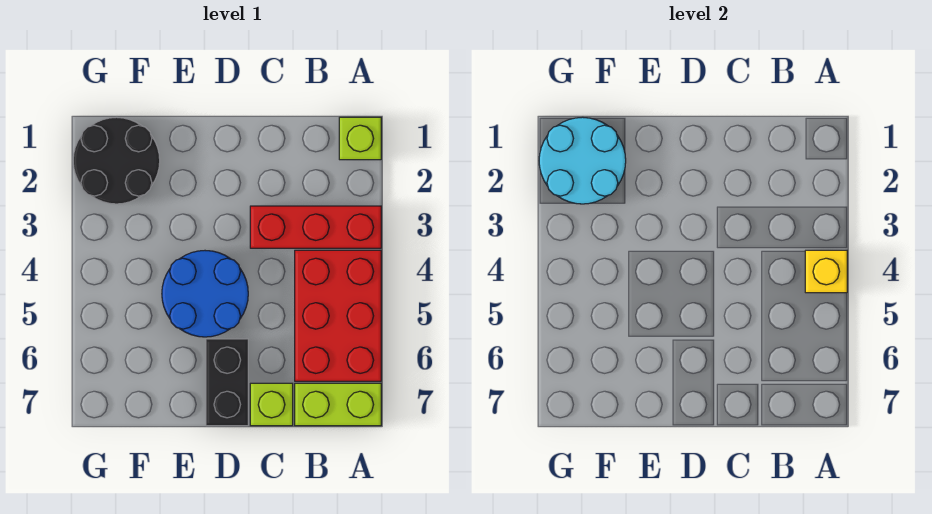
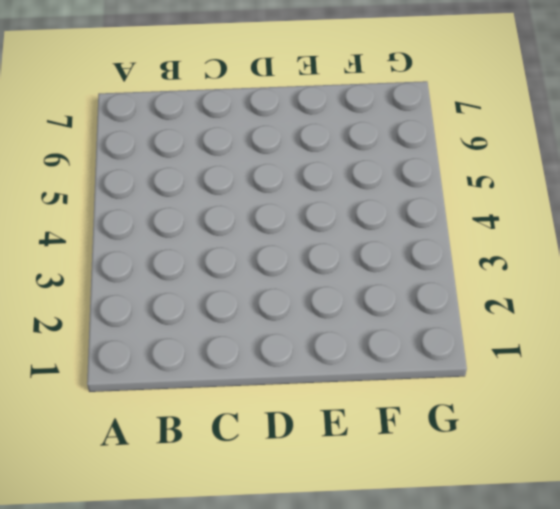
none -> lime 1x1 brick [339,117,381,160]
none -> red 1x3 brick [250,206,381,248]

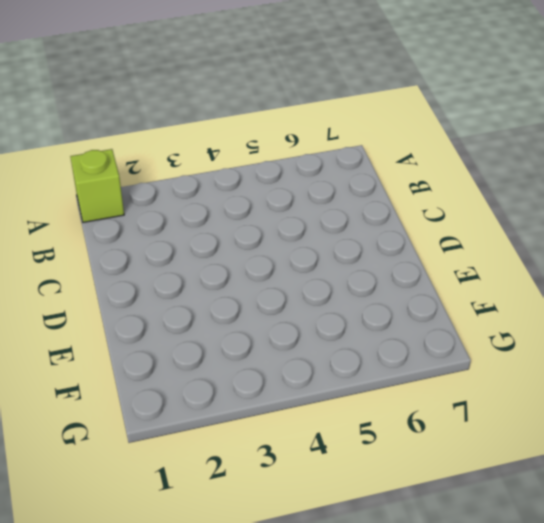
none -> red 1x3 brick [250,206,381,248]
none -> red 2x3 brick [295,250,381,381]

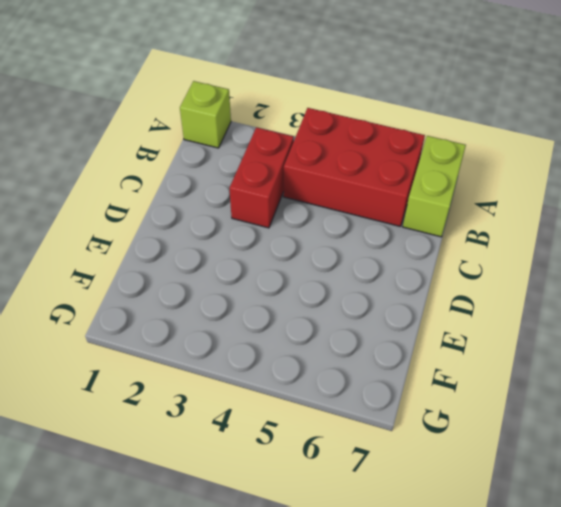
red 1x2 brick [230,127,294,228] -> red 1x3 brick [250,206,381,248]
none -> lime 1x1 brick [250,383,293,426]
none -> blue 2x2 round brick [162,251,248,337]

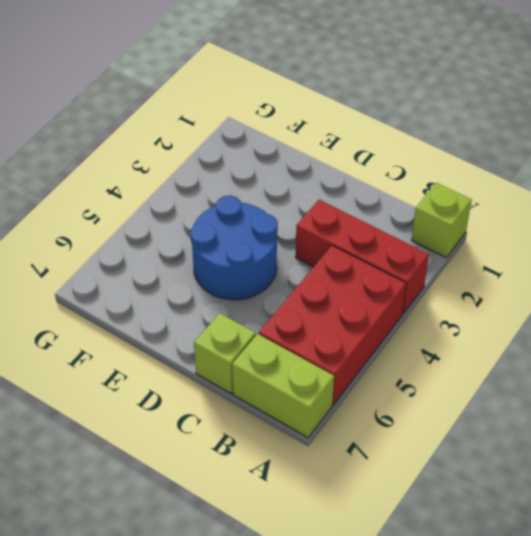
none -> black 1x2 brick [206,339,248,426]
none -> black 2x2 round brick [73,117,160,204]

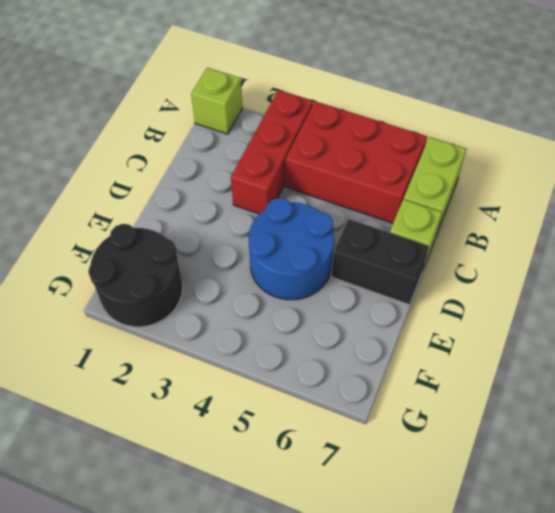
none -> yellow 1x1 brick [805,250,847,293]
none -> cyan 2x2 round brick [539,117,626,204]

